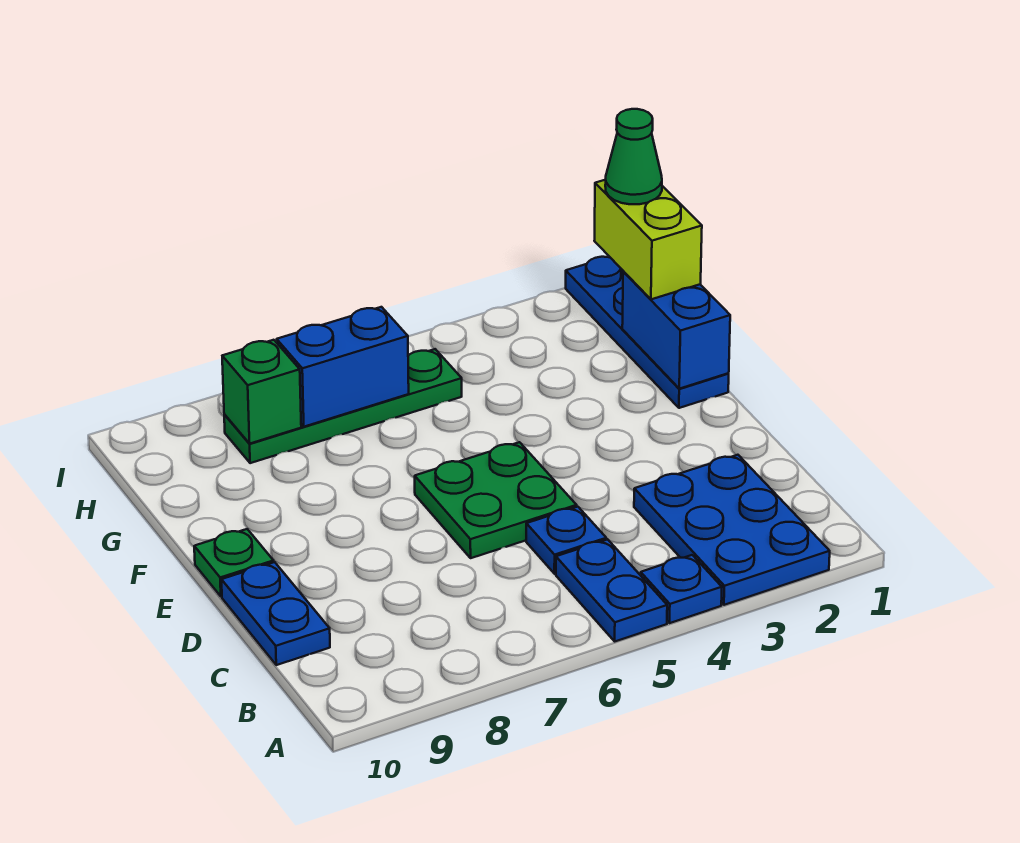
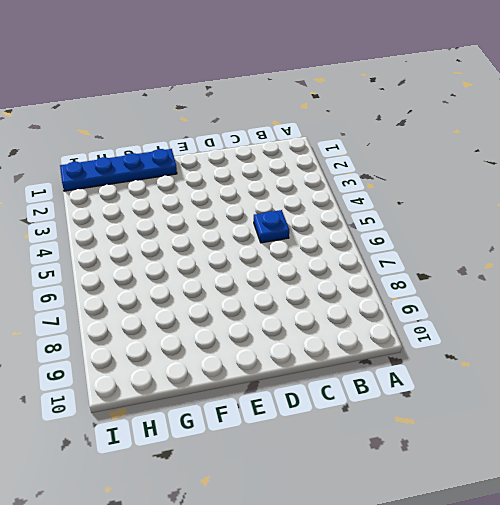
none -> blue 2x3 plate [634,455,830,605]
none -> blue 1x1 plate [641,555,722,623]
none -> blue 1x2 plate [556,539,667,641]

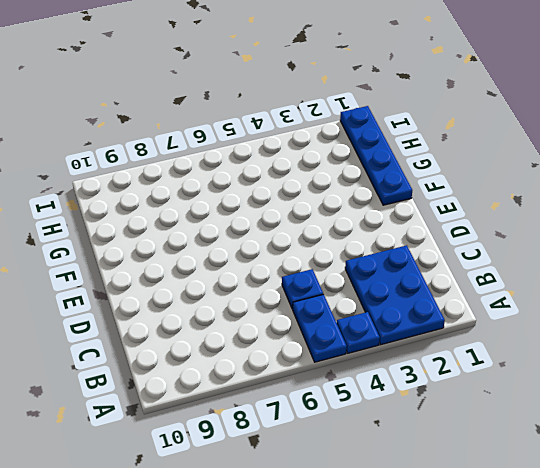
none -> blue 1x2 plate [222,562,330,665]
none -> green 2x2 plate [415,442,577,558]
none -> green 1x1 plate [194,529,274,597]

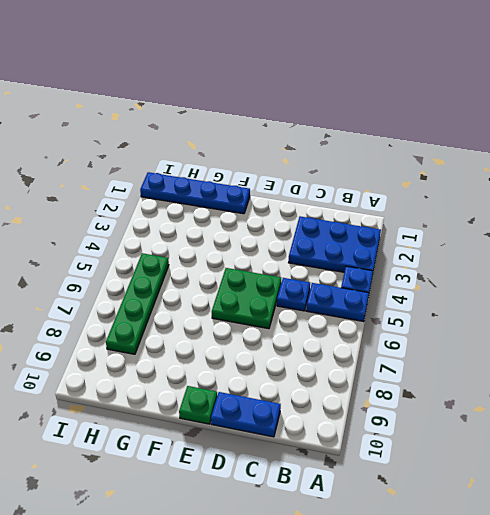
none -> blue 1x2 brick [622,272,730,389]
none -> blue 1x2 brick [277,307,409,427]
none -> green 1x1 brick [222,340,301,443]

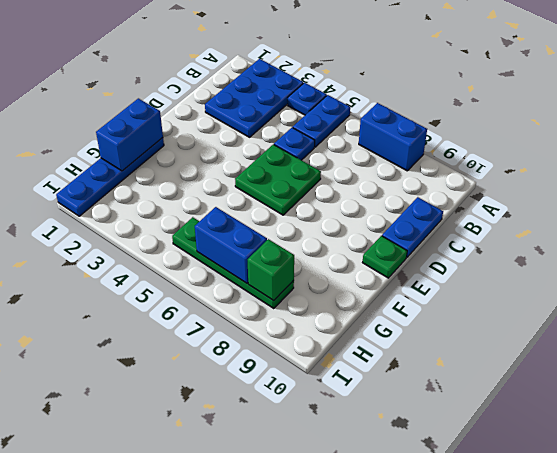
blue 1x2 brick [359,103,427,171] -> none
none -> lime 1x2 brick [594,180,702,299]
none -> green 1x1 cone [605,109,662,204]

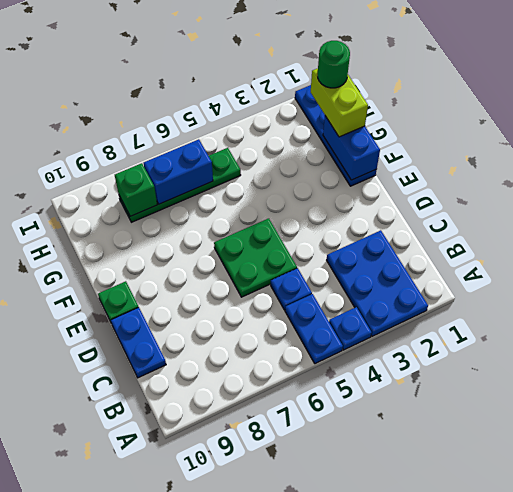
green 1x1 round brick [318,41,350,88] -> green 1x1 cone [605,109,662,204]

